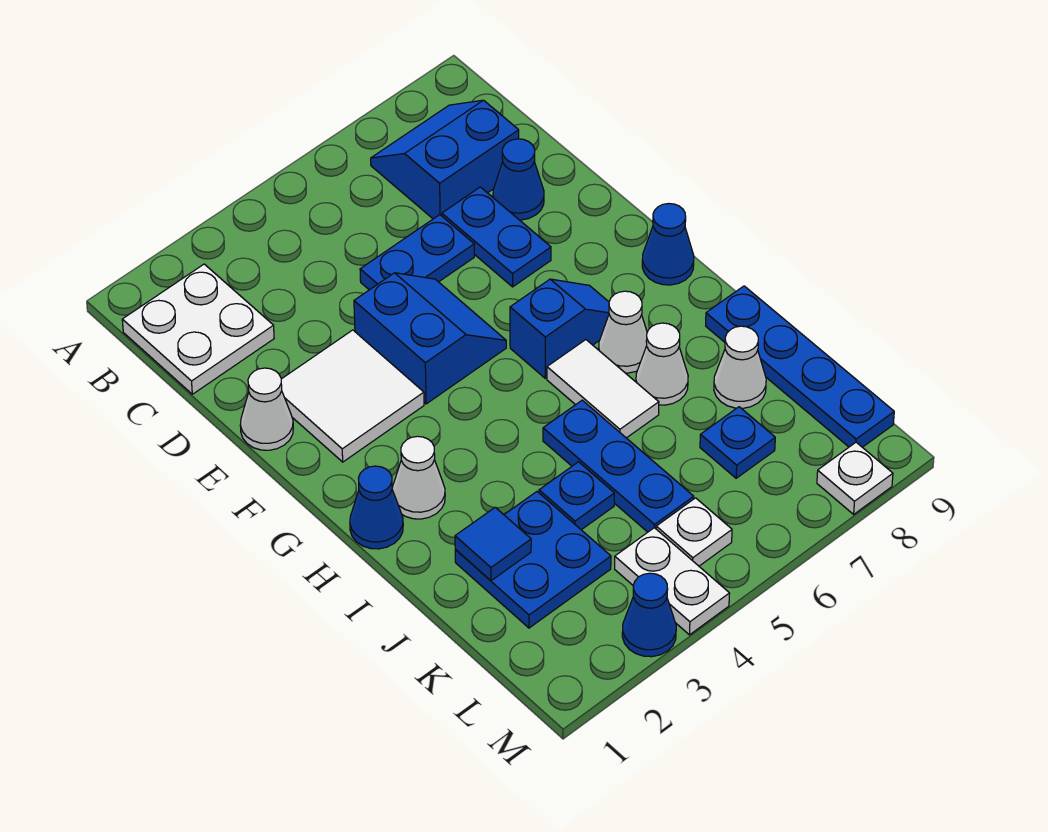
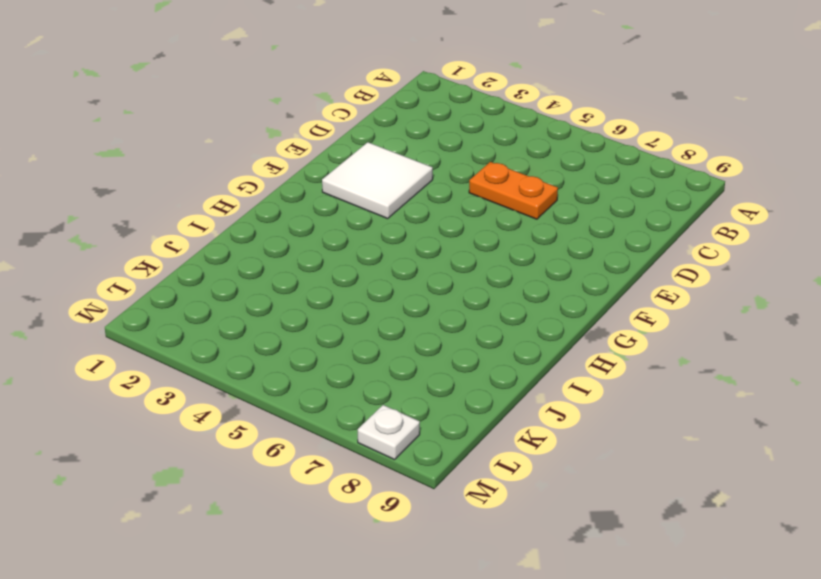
orange 1x2 plate [469,162,558,219] -> blue 1x2 plate [360,215,474,290]
none -> white 2x2 plate [122,264,274,394]
none -> blue 2x2 slope [371,100,519,219]
none -> blue 1x2 plate [442,187,551,287]

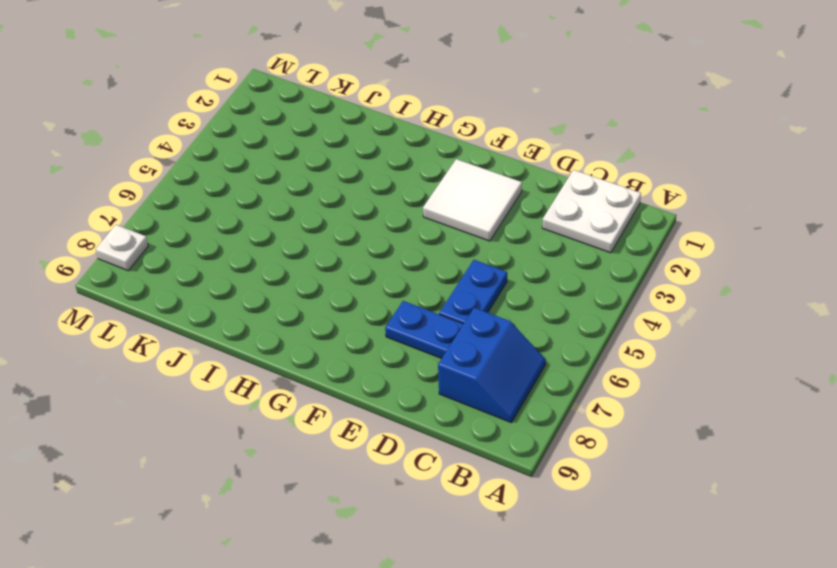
none -> blue 1x1 cone [493,139,544,220]
none -> white 1x1 cone [240,368,293,450]
none -> blue 2x2 slope [354,273,506,404]

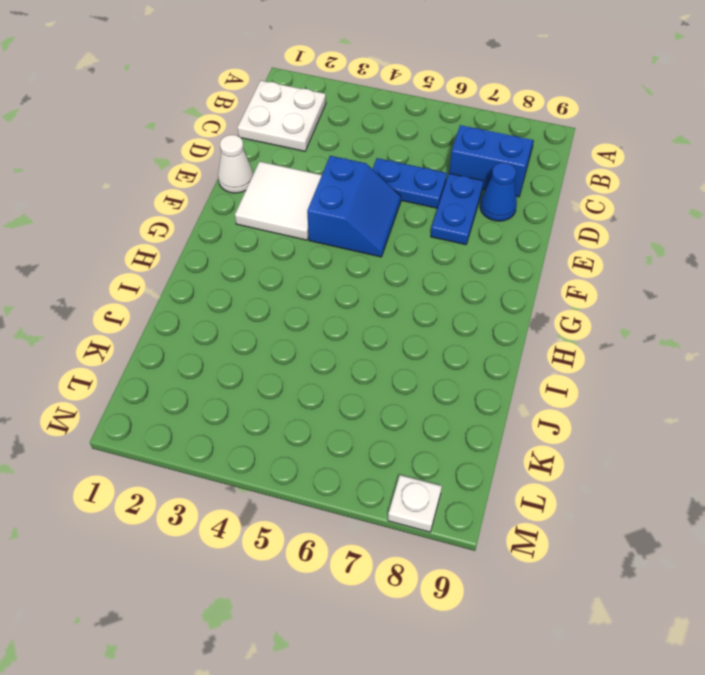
none -> blue 1x2 slope [510,279,609,378]
none -> blue 1x1 cone [642,204,694,285]
none -> blue 1x1 cone [350,466,403,549]

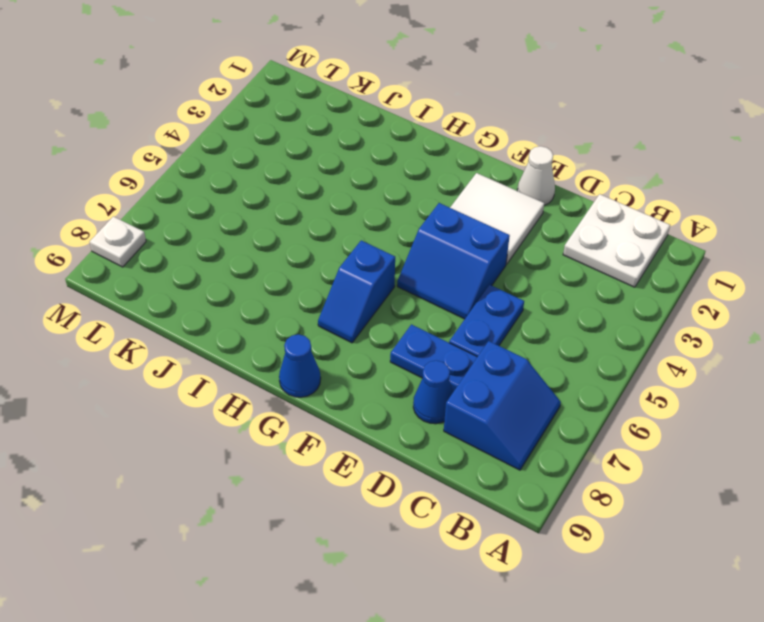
none -> blue 1x1 cone [350,466,403,549]
none -> white 1x1 cone [392,436,445,519]
none -> white 1x2 tile [547,340,659,438]

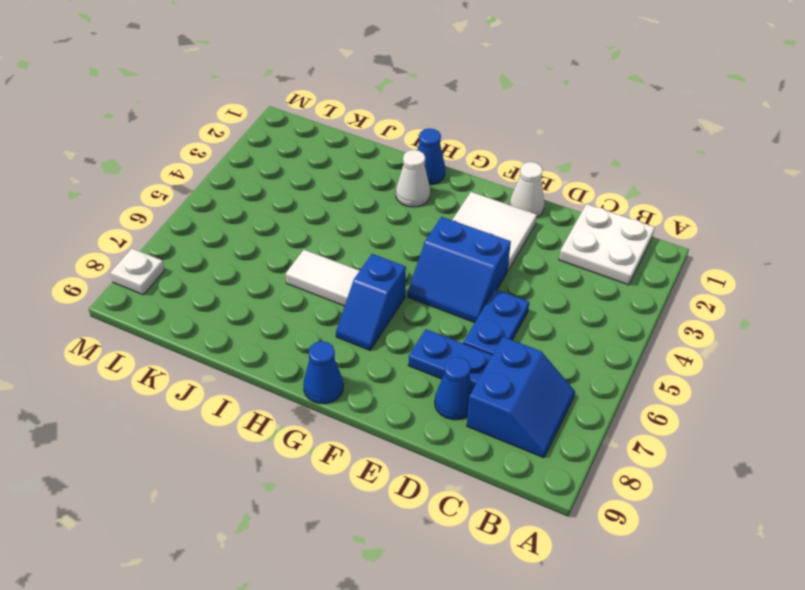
none -> white 1x1 cone [599,291,647,373]
none -> blue 1x3 plate [543,400,694,532]
none -> white 1x1 cone [636,323,688,405]

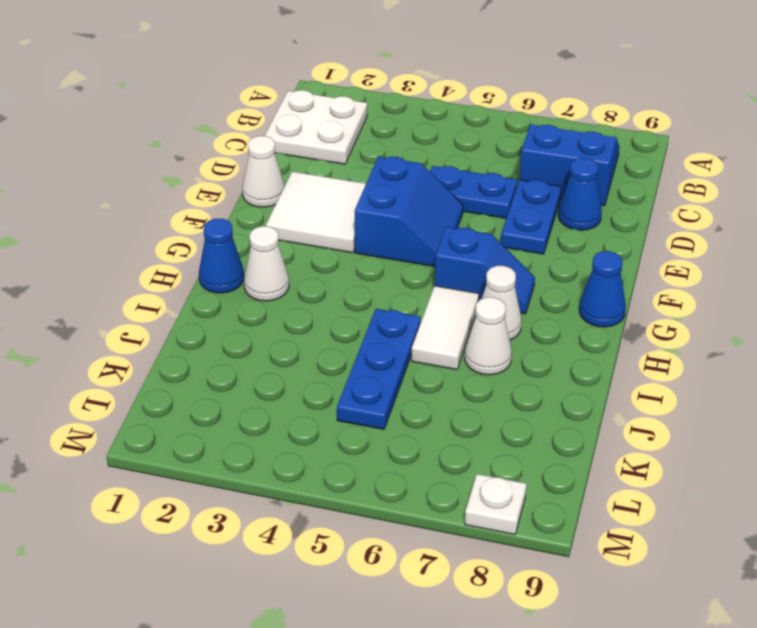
none -> blue 1x4 plate [706,286,894,447]
none -> blue 2x2 plate [455,492,611,628]
none -> blue 1x1 plate [539,462,614,530]

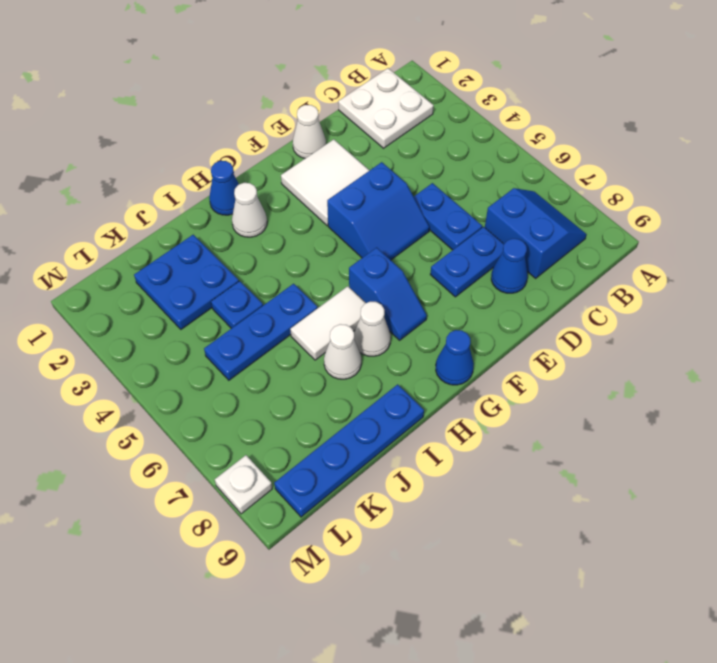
none -> white 1x1 cone [714,326,766,408]
none -> blue 1x1 plate [700,407,775,478]
none -> white 1x2 plate [615,528,730,635]

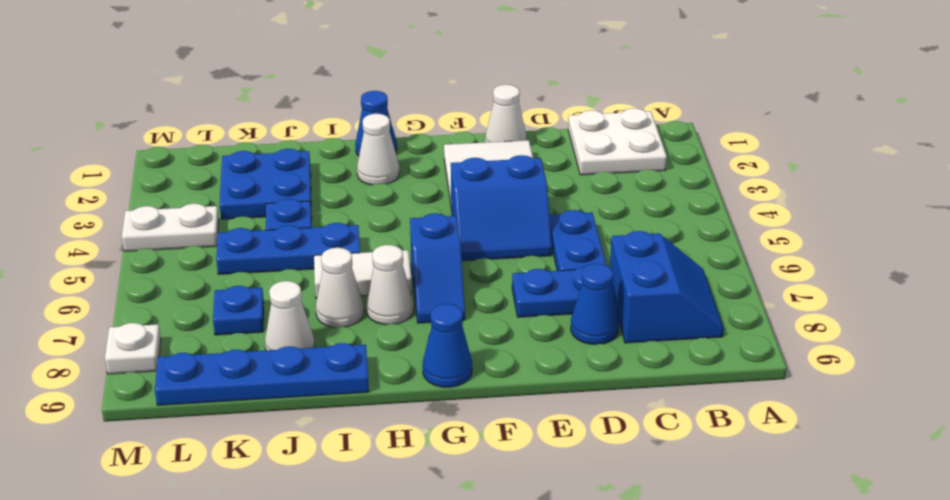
none -> white 1x1 plate [656,498,732,566]
none -> blue 1x1 cone [622,573,676,657]
none -> blue 1x1 tile [455,507,531,581]

